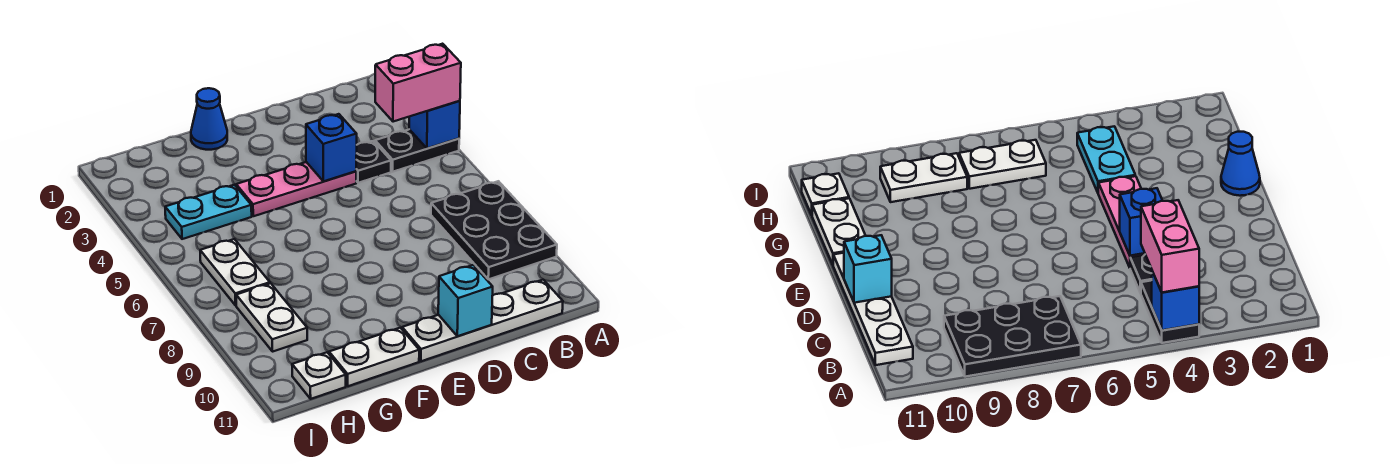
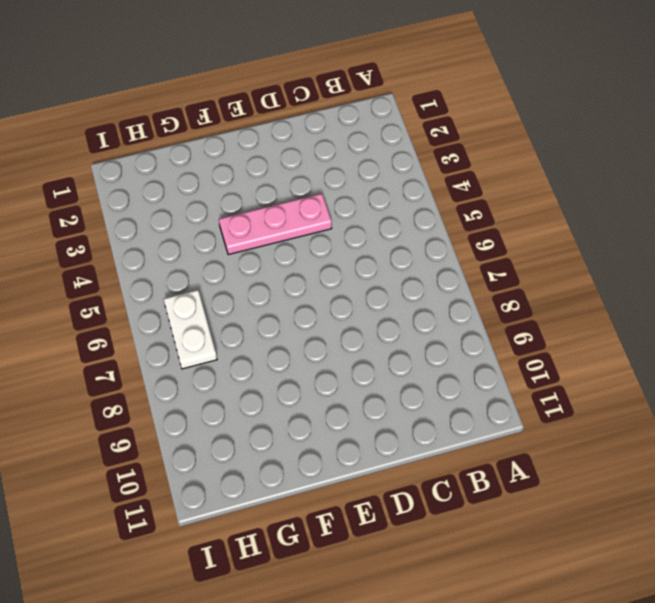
none -> black 1x2 plate [375,129,459,172]
none -> black 2x3 plate [431,181,557,279]
none -> white 1x4 plate [402,280,563,361]

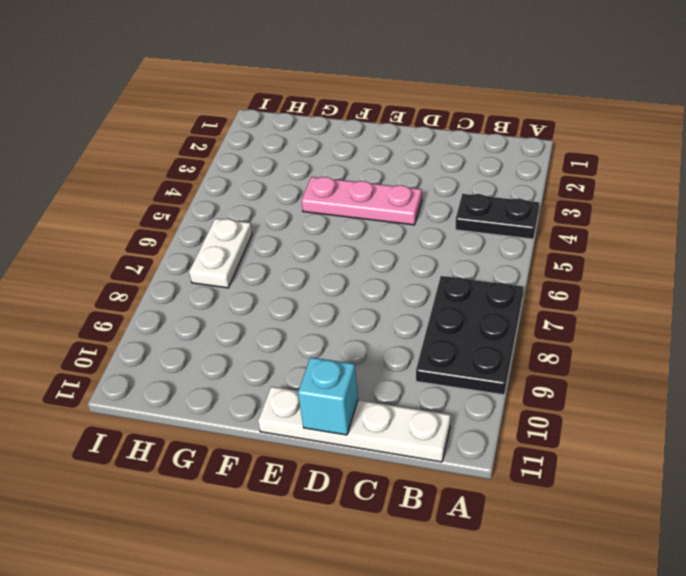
none -> black 1x1 plate [356,141,391,183]
none -> blue 1x1 cone [191,88,227,150]
none -> white 1x2 plate [329,328,419,386]

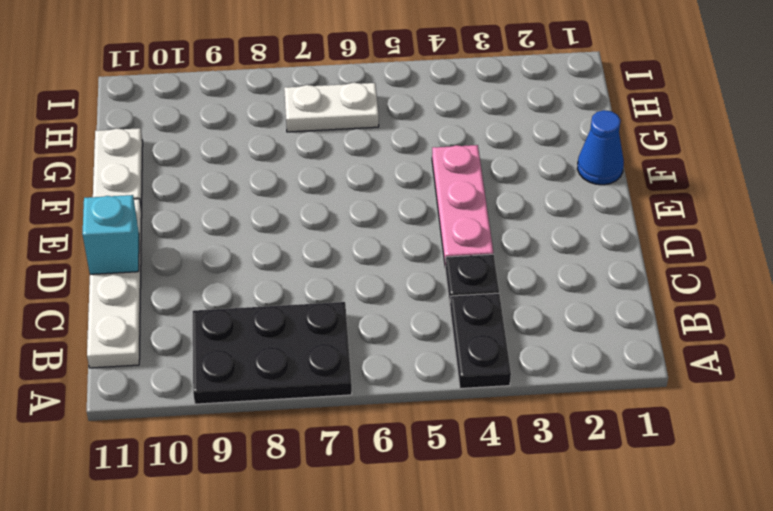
none -> cyan 1x2 plate [165,185,252,239]
none -> white 1x2 plate [236,283,307,351]
none -> white 1x1 plate [292,352,346,399]

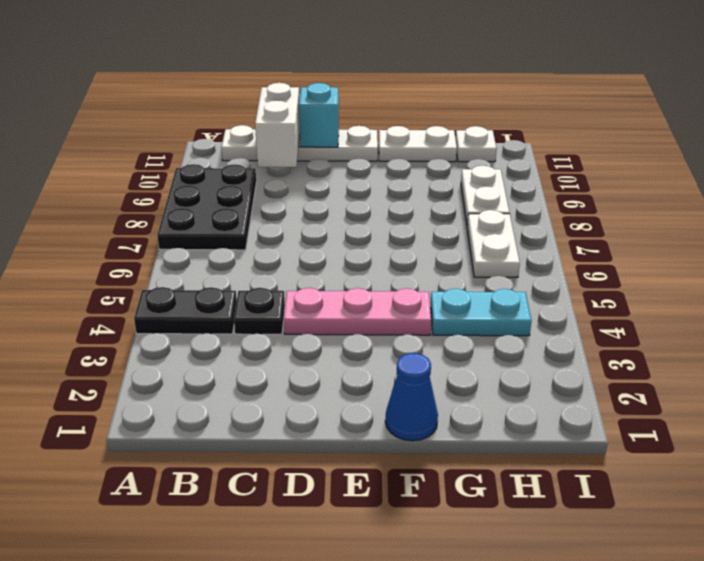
white 1x2 brick [255,83,300,167] -> none
none -> blue 1x1 brick [409,101,460,149]
none -> blue 1x1 brick [306,114,357,181]
none -> pink 1x2 brick [375,44,461,122]

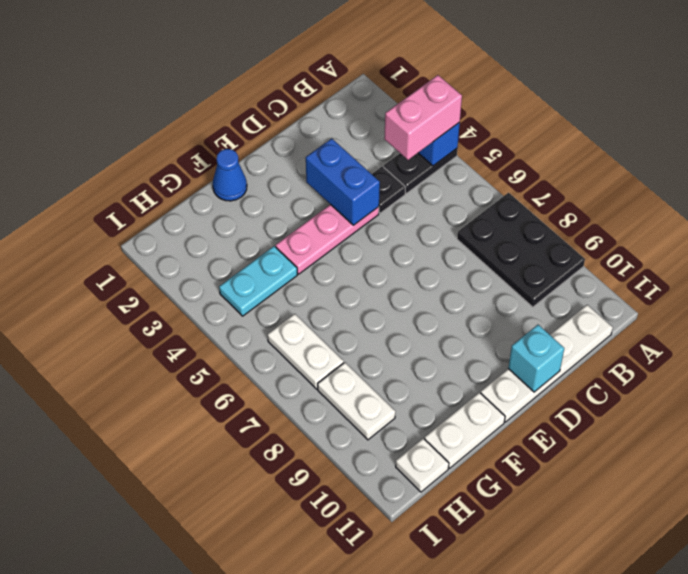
blue 1x2 brick [306,138,380,225] -> blue 1x1 brick [306,114,357,181]

